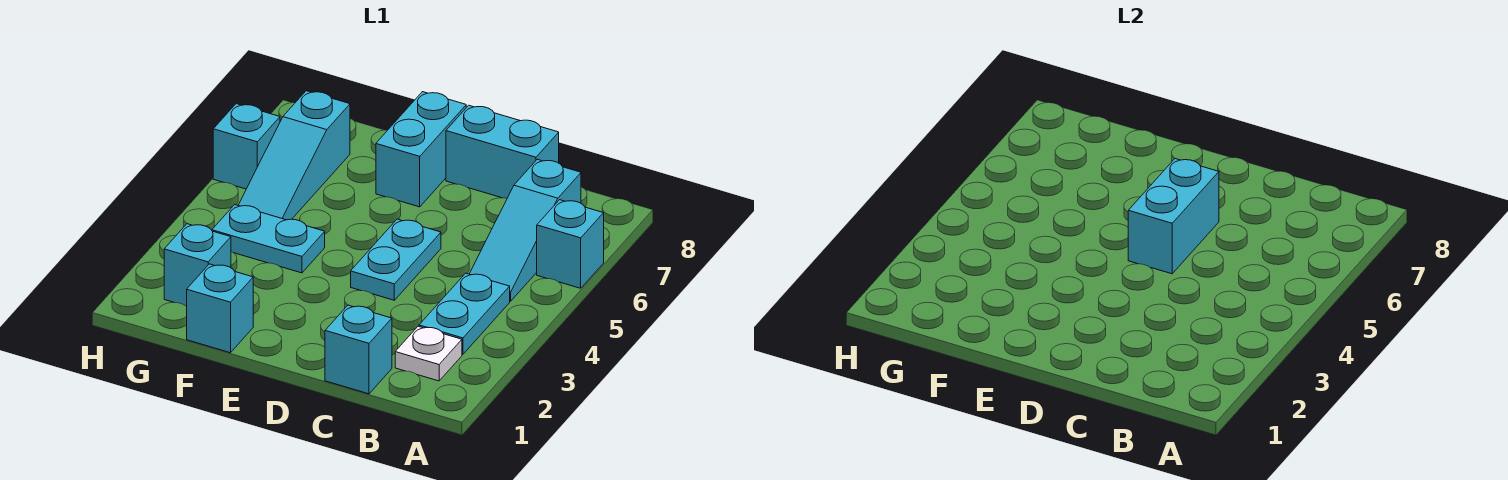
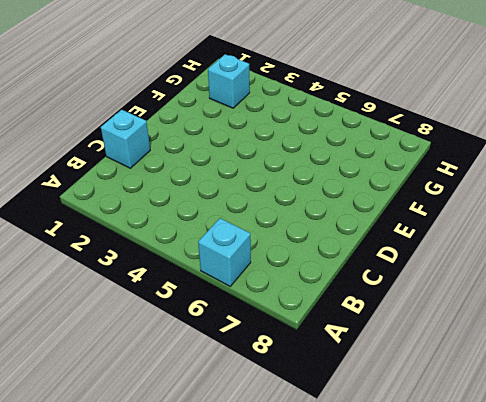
none -> white 1x1 plate [395,326,462,381]
none -> cyan 1x2 plate [419,273,510,354]
none -> cyan 1x3 slope [470,159,581,301]

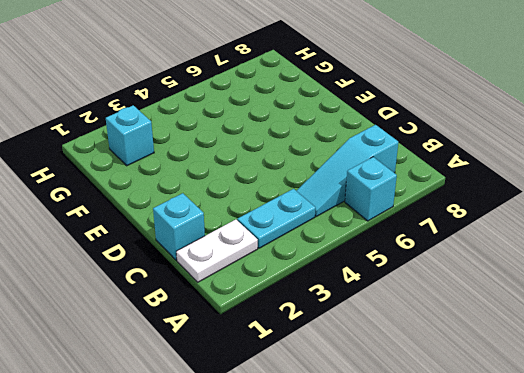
white 1x2 plate [176,220,258,282] -> white 1x1 plate [395,326,462,381]
none -> cyan 1x2 brick [446,105,559,198]
none -> cyan 1x2 plate [351,219,441,300]
none -> cyan 1x2 brick [376,92,466,207]

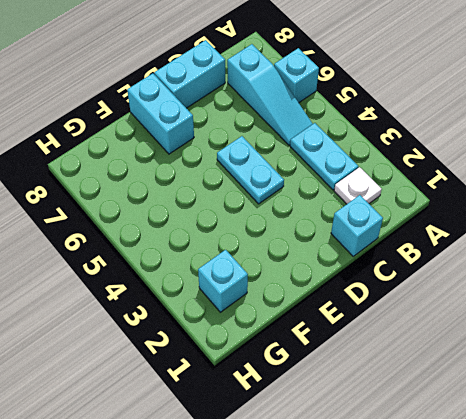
none -> cyan 1x1 brick [187,264,253,353]
none -> cyan 1x2 plate [212,205,325,273]
none -> cyan 1x3 slope [238,91,350,220]

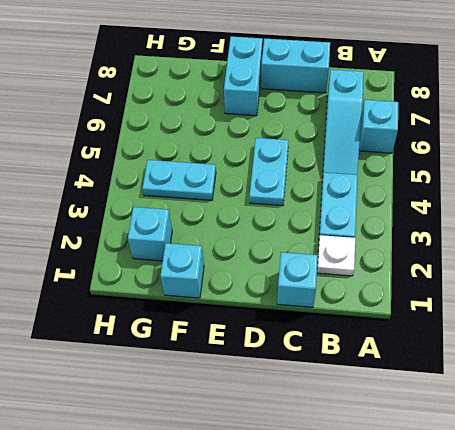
none -> cyan 1x3 slope [238,91,350,220]
none -> cyan 1x1 brick [213,104,280,189]
none -> cyan 1x2 brick [1128,159,1219,274]

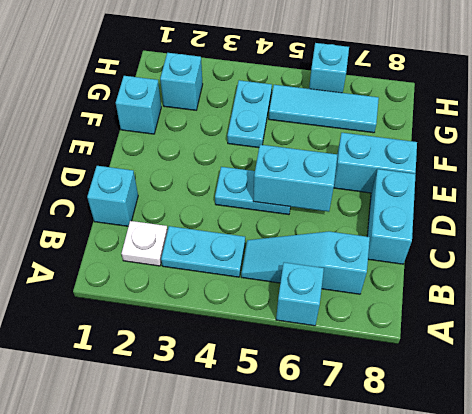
cyan 1x3 tile [269,85,379,133] -> cyan 1x3 slope [238,91,350,220]

